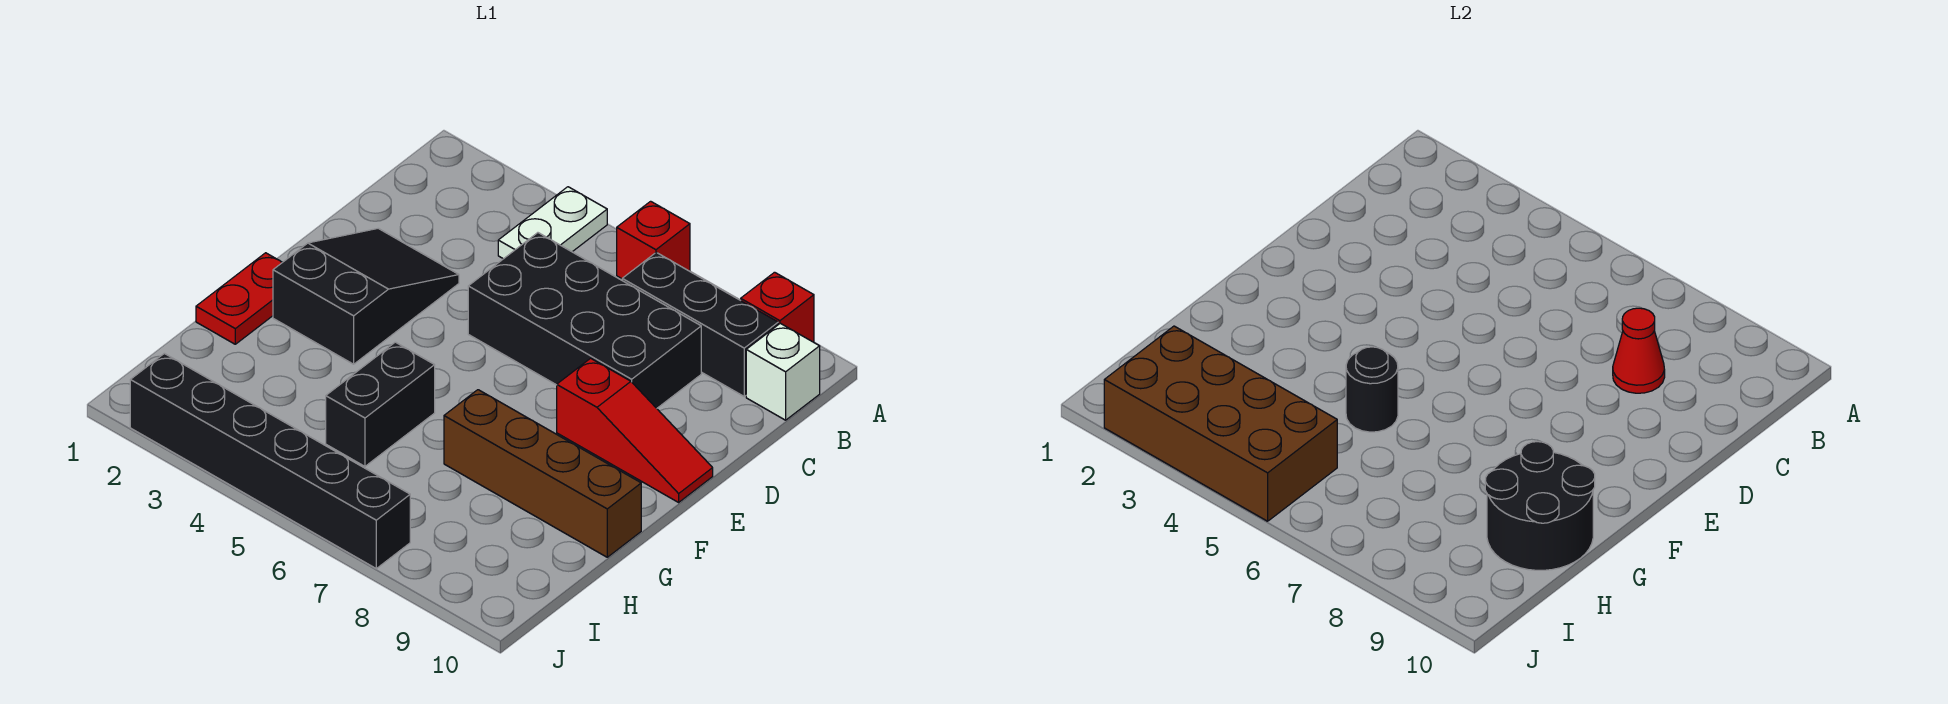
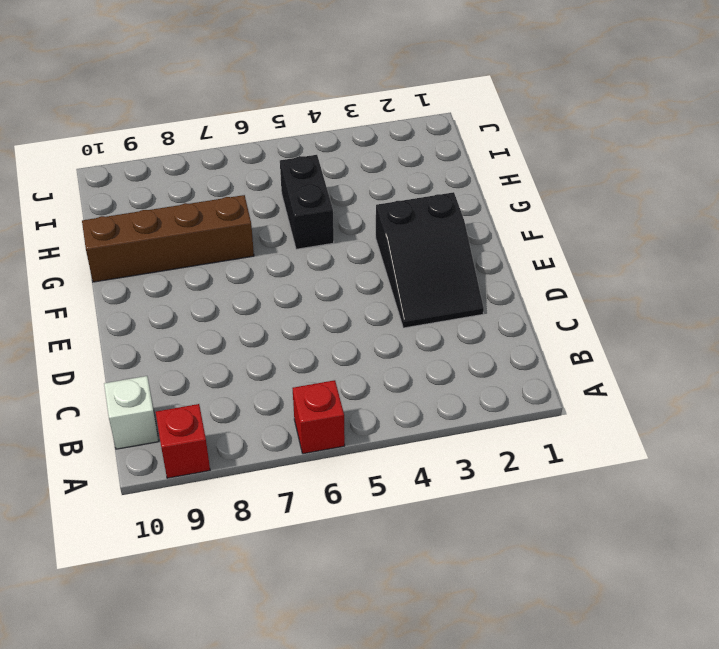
none -> white 1x2 plate [498,187,607,259]
none -> black 1x3 brick [622,252,778,396]
none -> black 2x4 brick [468,233,701,408]

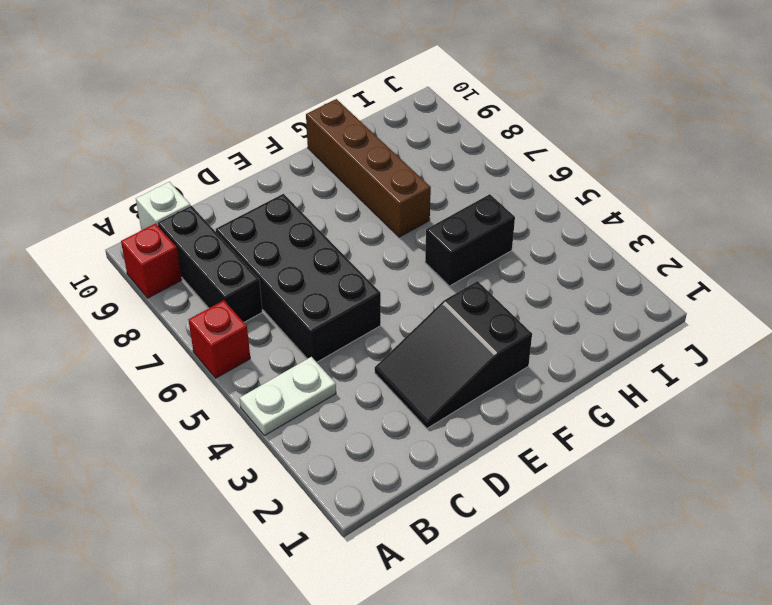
none -> red 1x3 slope [557,358,713,502]
none -> red 1x2 plate [196,253,282,344]
none -> black 1x6 brick [130,353,410,568]

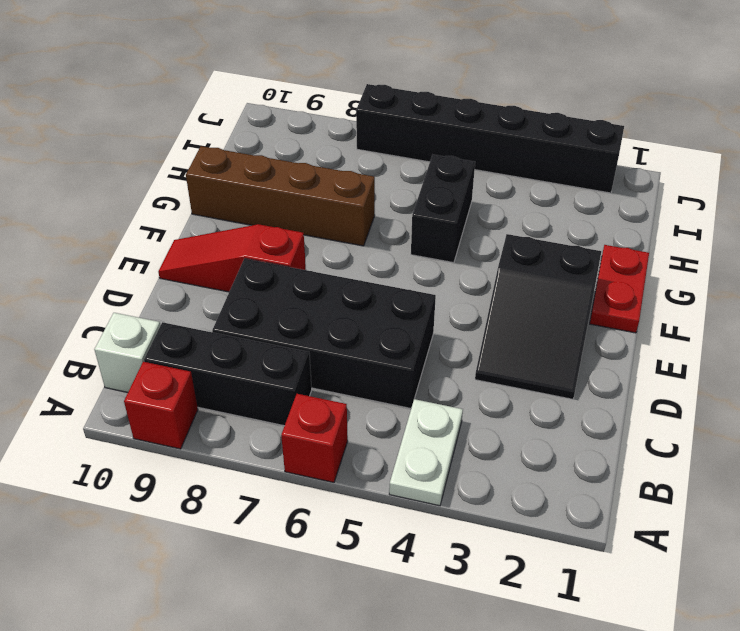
none -> red 1x1 cone [1613,308,1665,393]
none -> black 1x1 round brick [1346,347,1398,432]
none -> black 2x2 round brick [1485,442,1595,570]

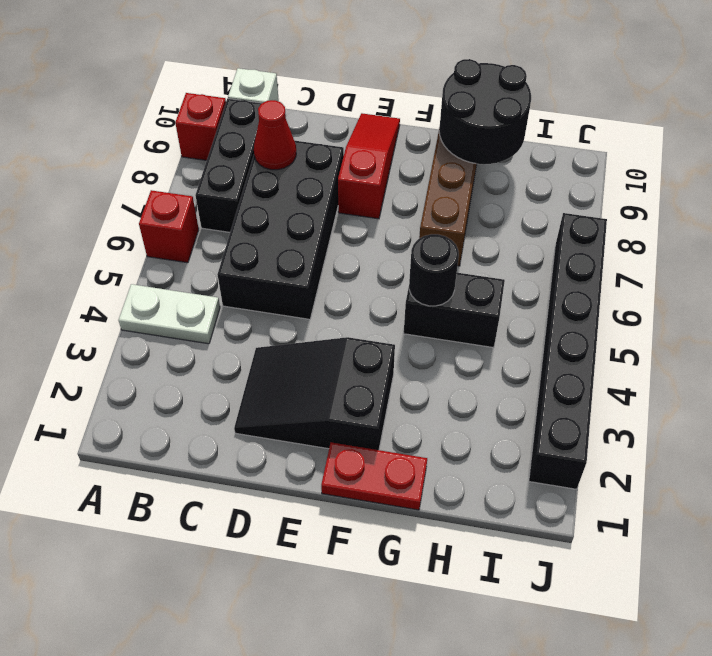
none -> brown 2x4 brick [1104,326,1337,521]

